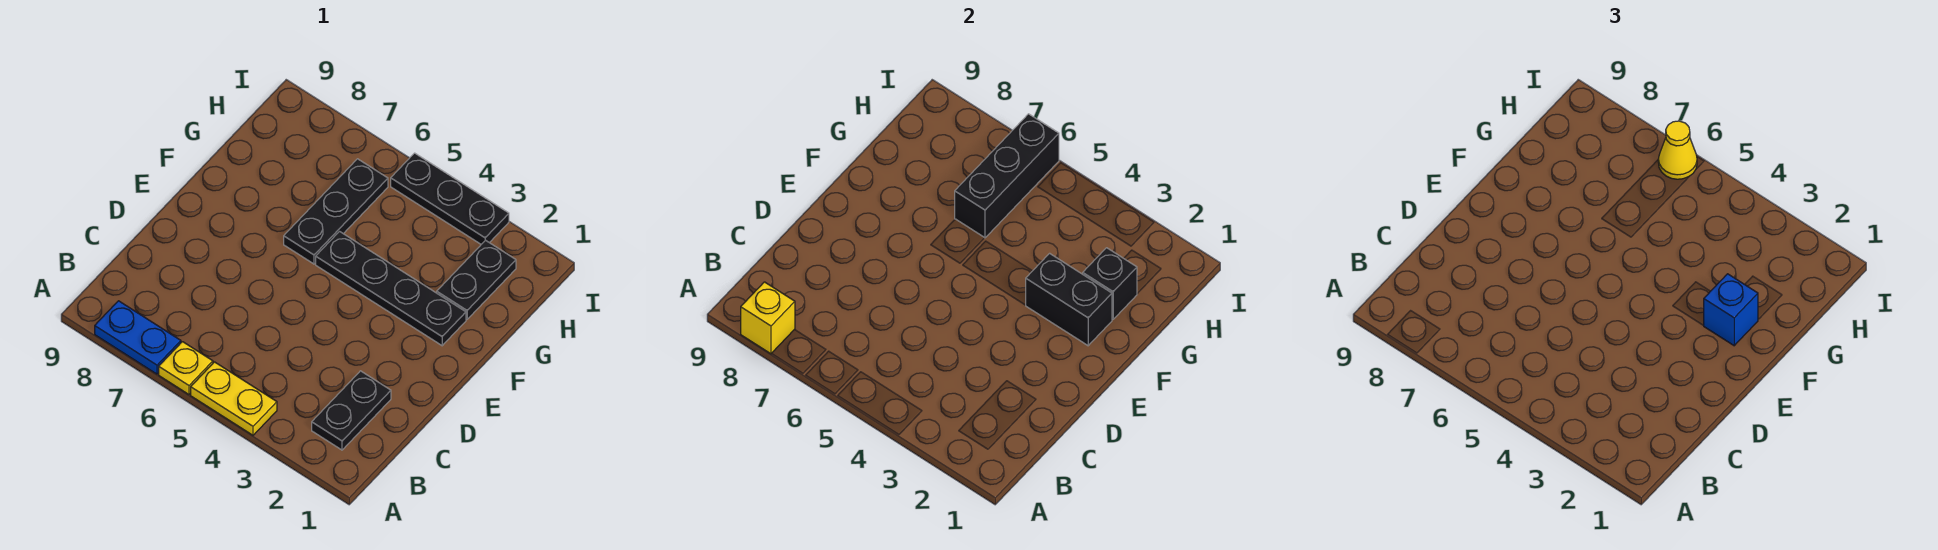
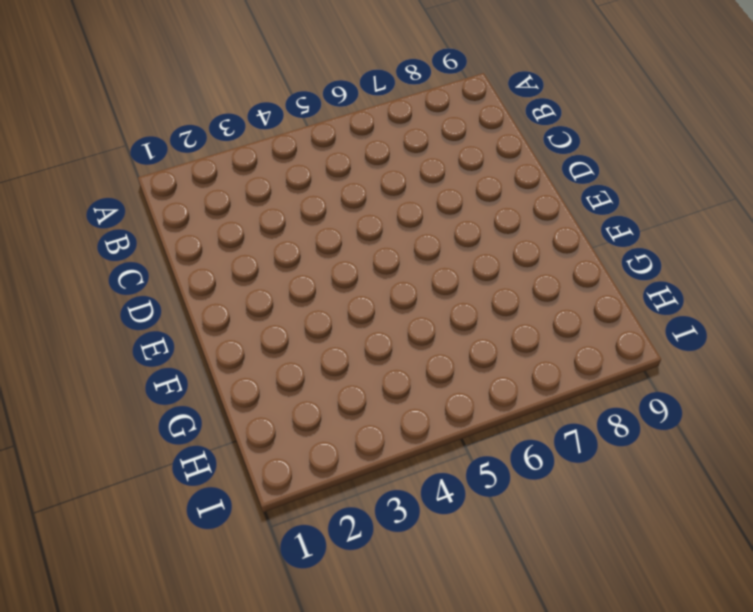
none -> yellow 1x2 plate [191,362,277,435]
none -> yellow 1x1 plate [159,342,213,394]
none -> blue 1x2 plate [95,301,181,374]

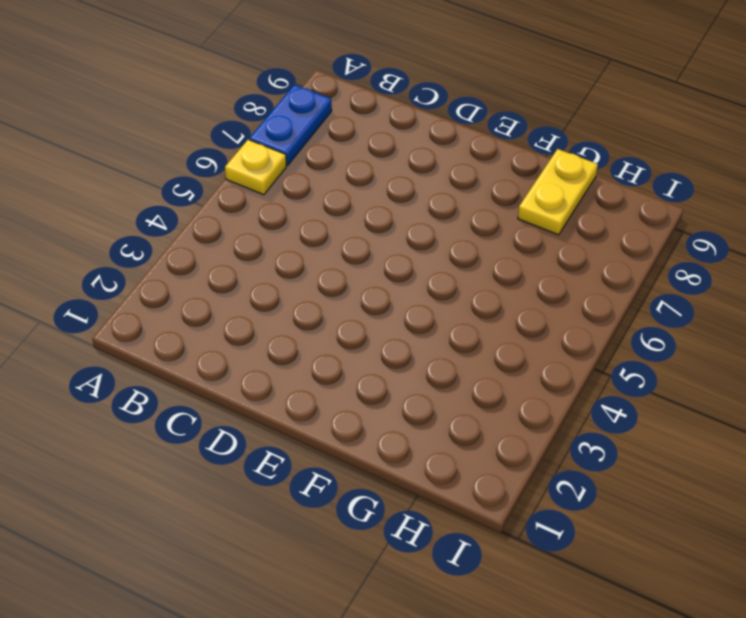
yellow 1x2 plate [518,149,598,235] -> yellow 1x2 plate moved to [191,362,277,435]
none -> black 1x2 plate [312,371,391,450]
none -> black 1x4 plate [316,232,466,346]
none -> black 1x3 plate [284,159,388,264]

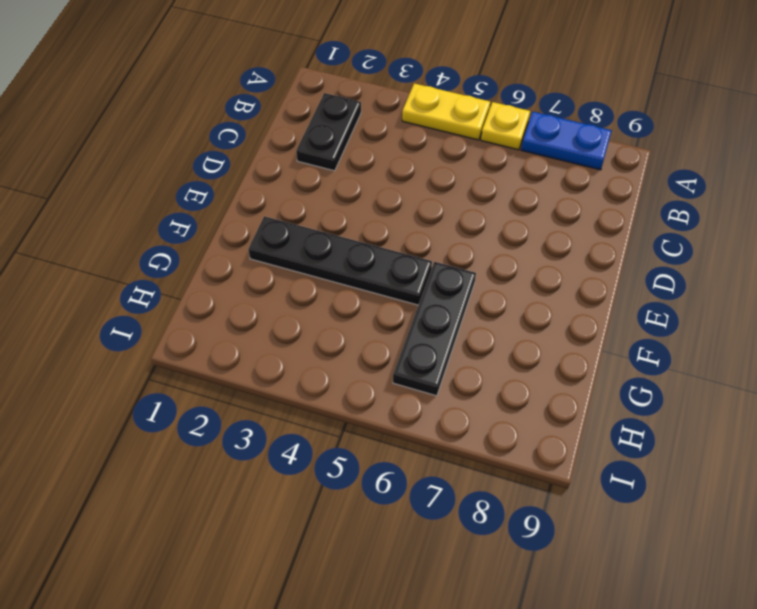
none -> black 1x2 plate [437,240,516,319]
none -> black 1x3 plate [391,153,509,244]
none -> yellow 1x1 brick [741,282,795,354]

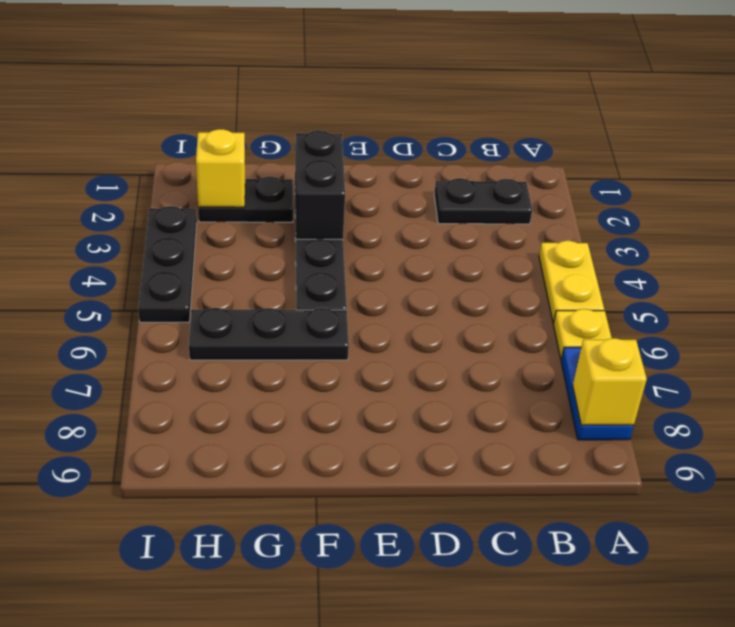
yellow 1x1 brick [196,129,245,207] -> none
none -> black 1x1 brick [1083,248,1137,319]
none -> black 1x3 brick [955,114,1059,238]
none -> blue 1x1 brick [1703,274,1758,346]

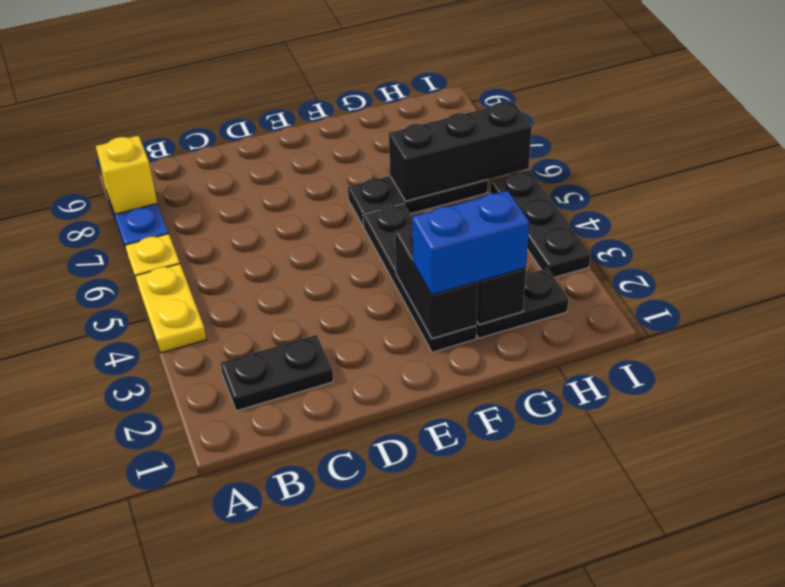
blue 1x2 brick [412,191,529,295] -> blue 1x1 brick [1703,274,1758,346]
none -> yellow 1x1 cone [1658,121,1697,179]

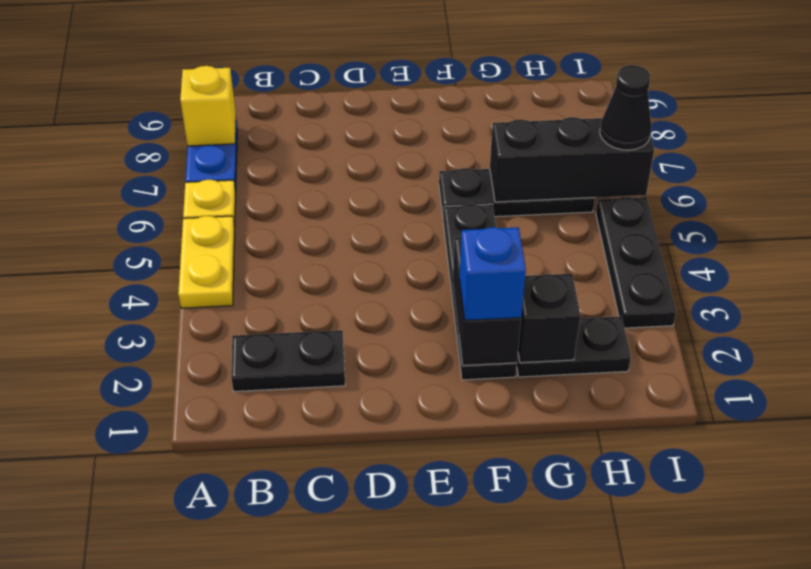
black 1x1 cone [600,65,651,150] -> yellow 1x1 cone [1658,121,1697,179]

